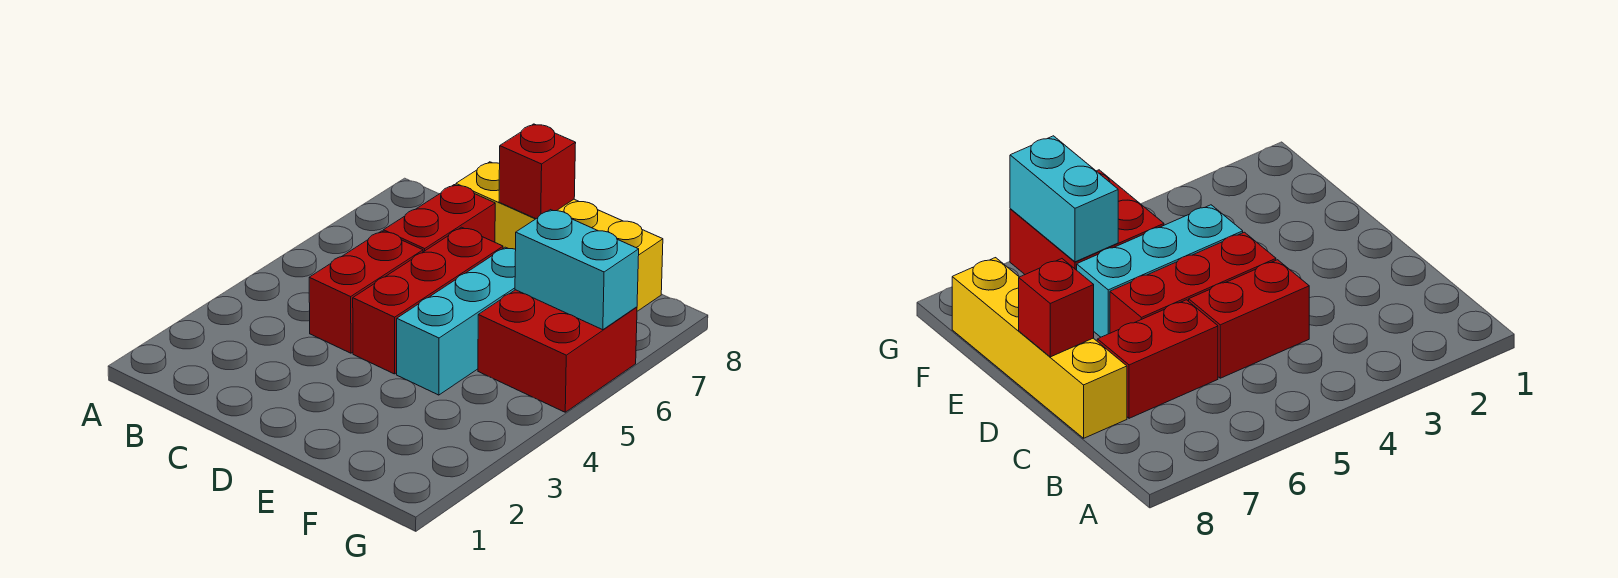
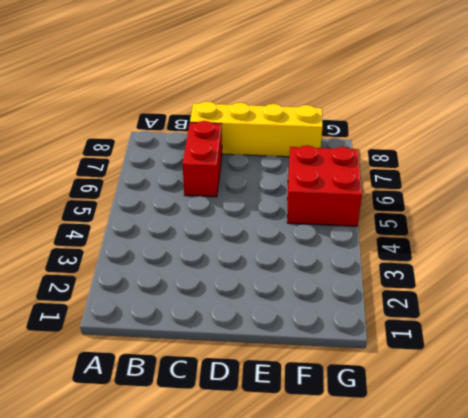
none -> red 1x2 brick [309,231,423,353]
none -> red 1x3 brick [353,227,503,374]

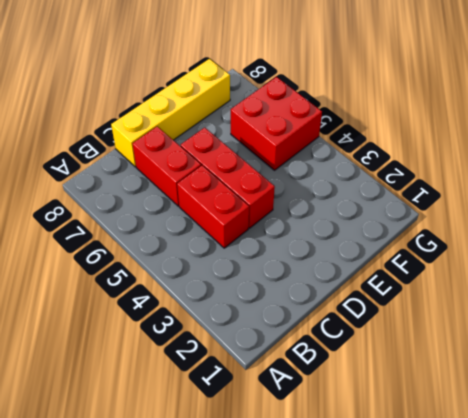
none -> cyan 1x3 brick [397,247,516,395]
none -> red 1x1 brick [499,124,576,219]

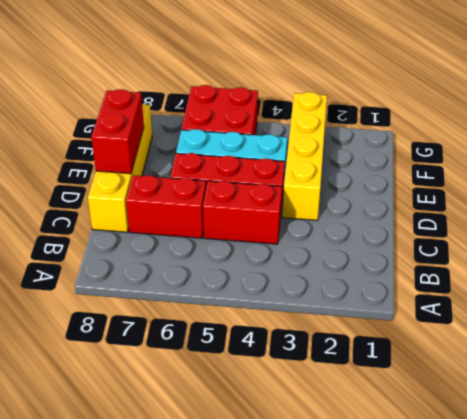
yellow 1x4 brick [282,92,327,220] -> none
red 1x2 brick [91,89,144,174] -> red 1x1 brick [499,124,576,219]
none -> cyan 1x2 brick [515,210,639,330]

